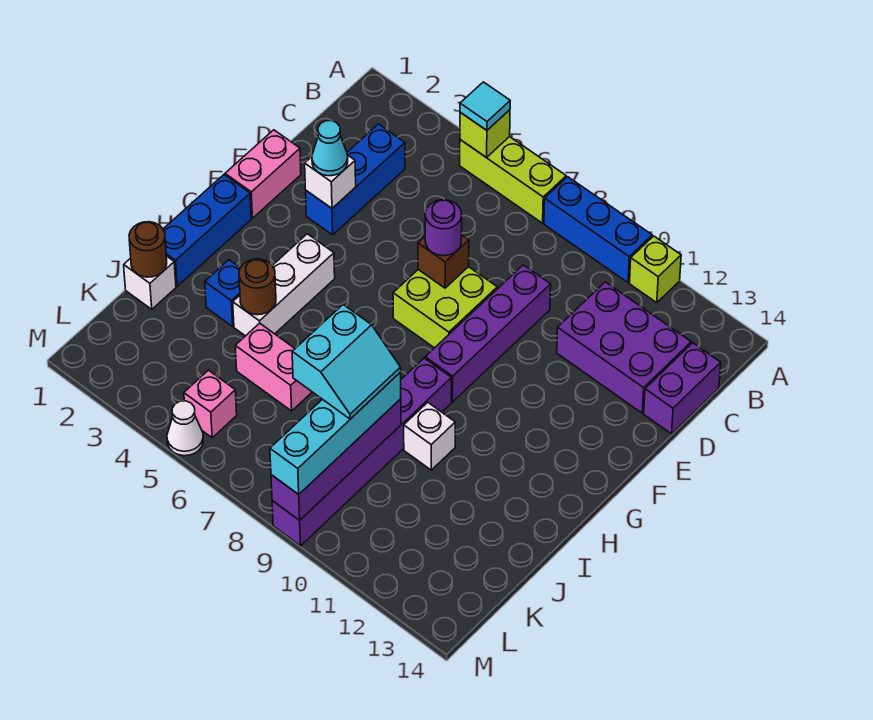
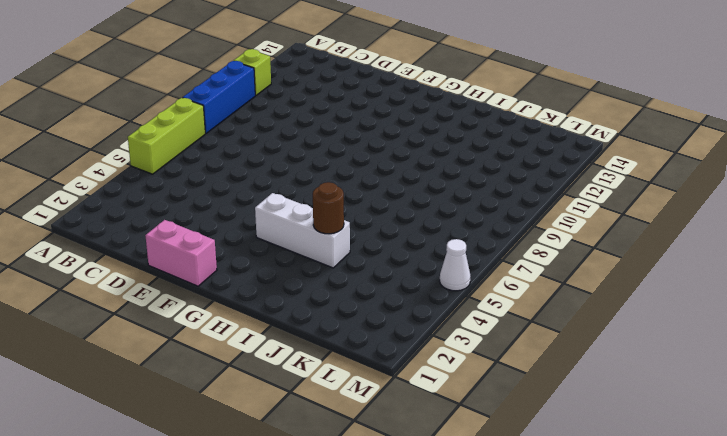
none -> blue 1x3 brick [306,124,405,235]
none -> purple 2x3 brick [557,282,691,413]
none -> purple 1x2 brick [644,343,721,434]

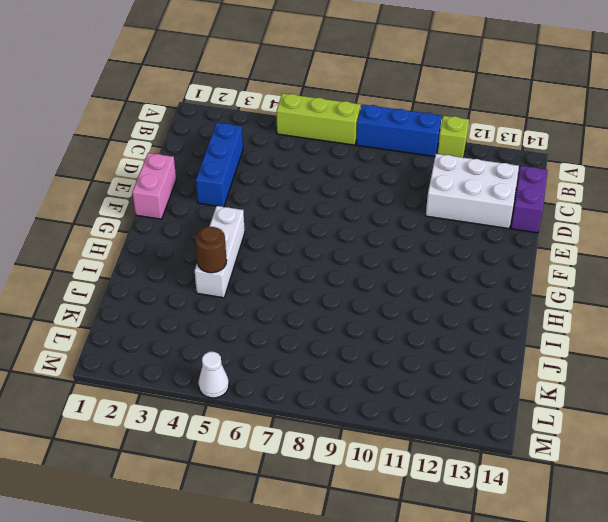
white 2x3 brick [426,154,519,229] -> purple 2x3 brick [557,282,691,413]
none -> purple 1x4 brick [425,265,551,402]
none -> lime 2x2 brick [393,267,497,348]
none -> blue 1x3 brick [163,175,251,286]

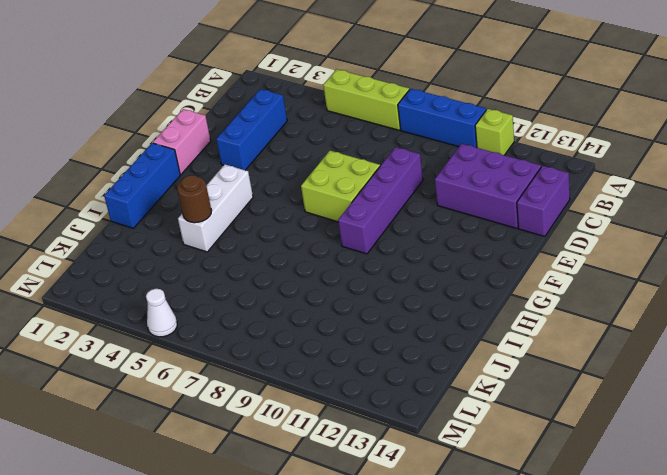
none -> purple 1x6 brick [272,358,451,546]
none -> blue 1x1 brick [205,260,240,326]
none -> white 1x1 brick [404,402,455,470]

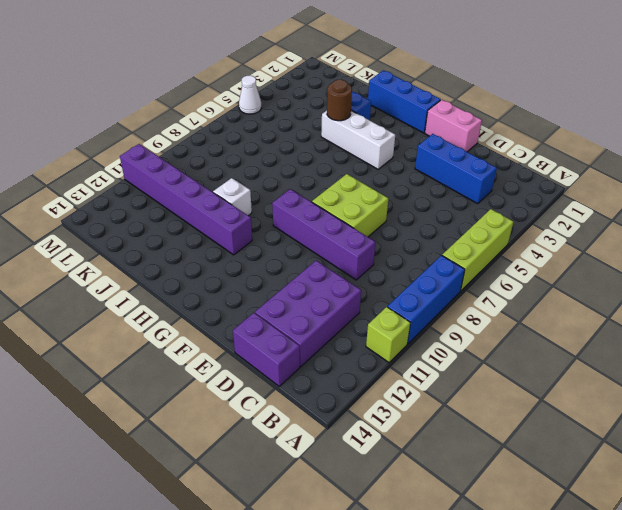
purple 1x6 brick [120,144,252,255] -> purple 1x6 brick moved to [272,358,451,546]
none -> white 1x1 brick [124,256,176,309]
none -> pink 1x2 brick [235,323,312,411]
none -> pink 1x1 brick [184,370,237,438]

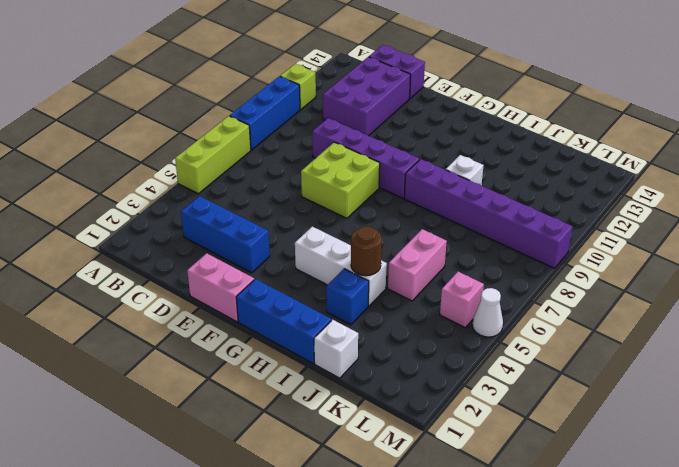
none -> lime 1x1 brick [460,110,510,157]
none -> white 1x1 brick [305,155,356,208]
none -> brown 1x1 brick [418,235,469,288]

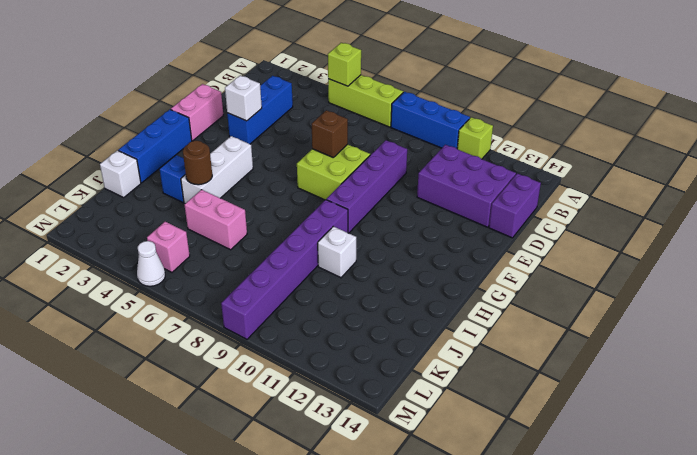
none -> brown 1x1 round brick [129,222,167,277]
none -> purple 1x4 brick [271,399,401,520]
none -> cyan 1x1 tile [460,82,510,130]

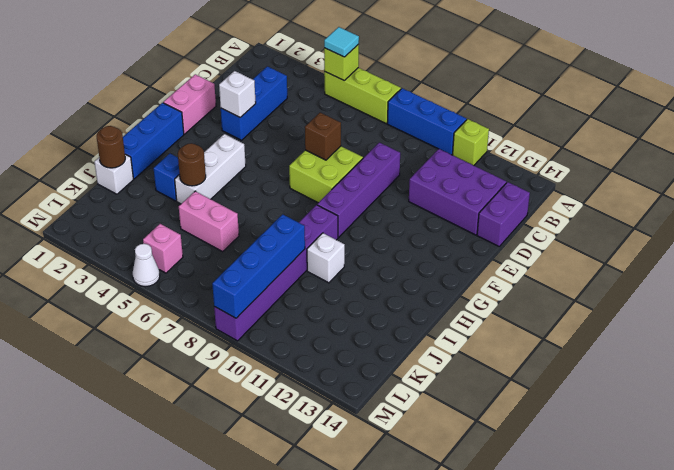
blue 1x4 brick [212,214,305,318] -> purple 1x4 brick [271,399,401,520]
none -> cyan 1x1 cone [312,121,348,176]
none -> purple 1x1 round brick [425,200,462,256]
none -> cyan 1x4 brick [270,372,401,494]

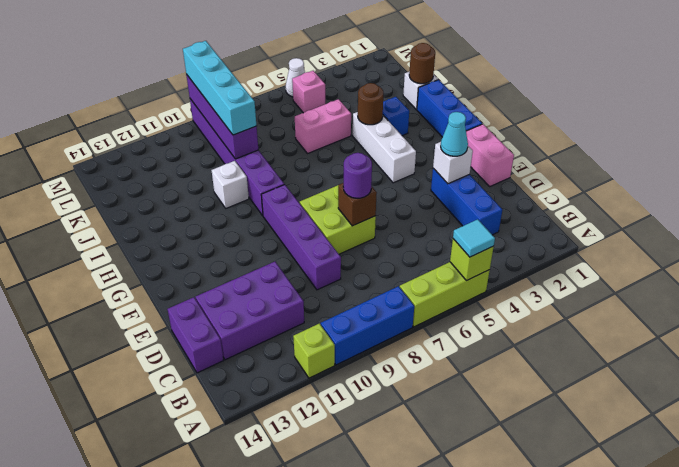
none -> cyan 2x2 slope [292,305,401,419]

